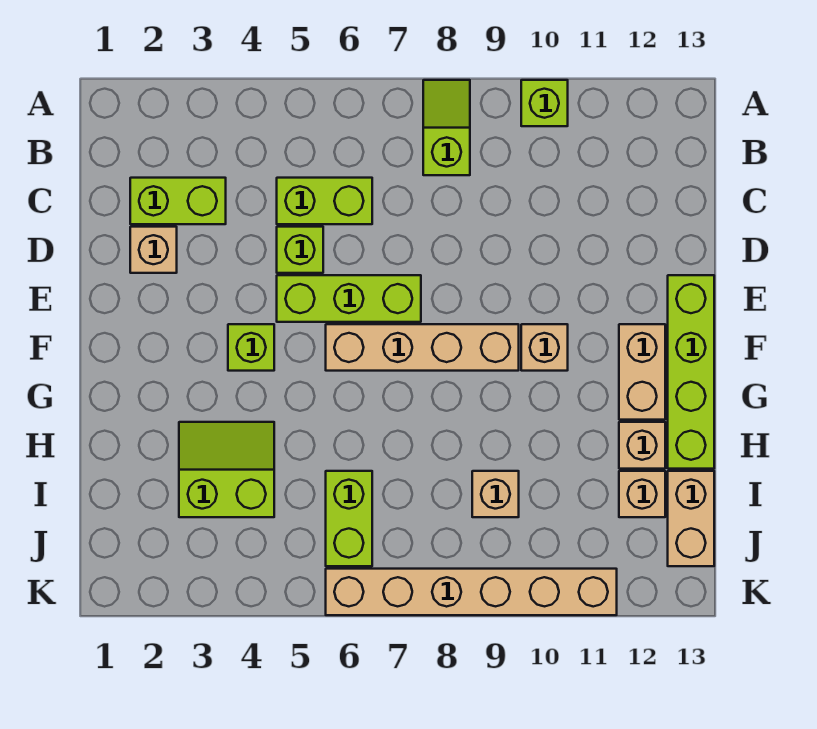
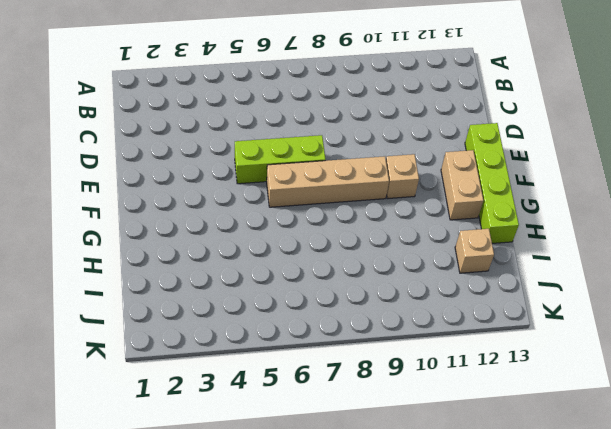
none -> lime 1x2 slope [423,80,470,175]
none -> lime 1x1 brick [521,80,568,126]
none -> lime 1x2 brick [130,178,226,224]

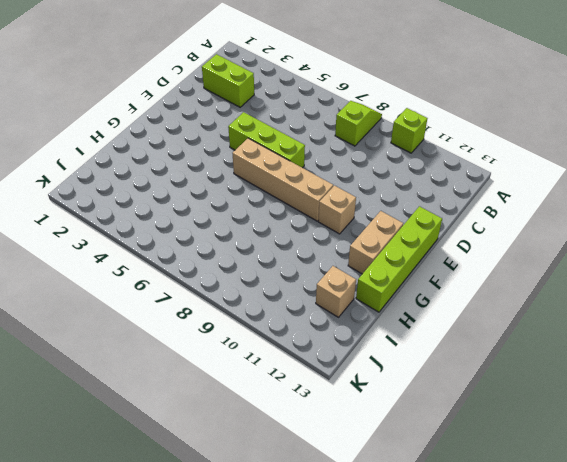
none -> lime 1x2 brick [277,178,372,224]
none -> tan 1x1 brick [130,227,177,273]
none -> lime 1x1 brick [277,227,323,273]

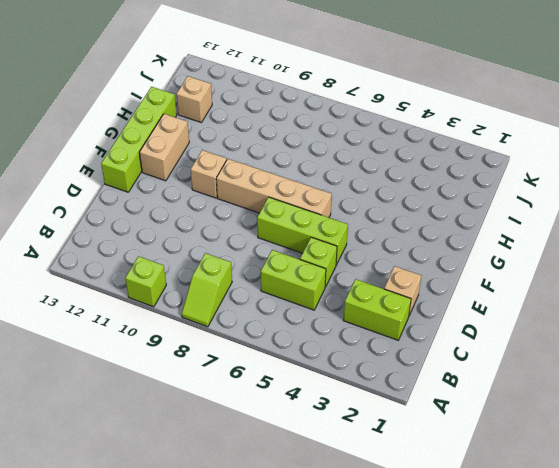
none -> lime 1x1 brick [228,324,274,371]
none -> lime 2x2 slope [179,422,274,517]
none -> tan 1x1 brick [619,422,665,469]

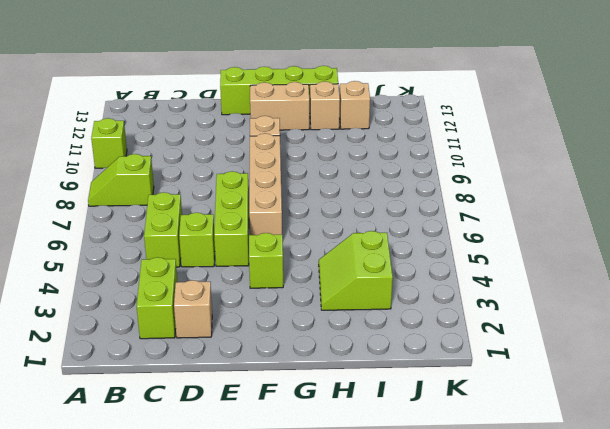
none -> lime 1x2 brick [326,471,372,566]
none -> tan 1x1 brick [472,471,519,517]
none -> tan 1x2 brick [668,471,714,566]

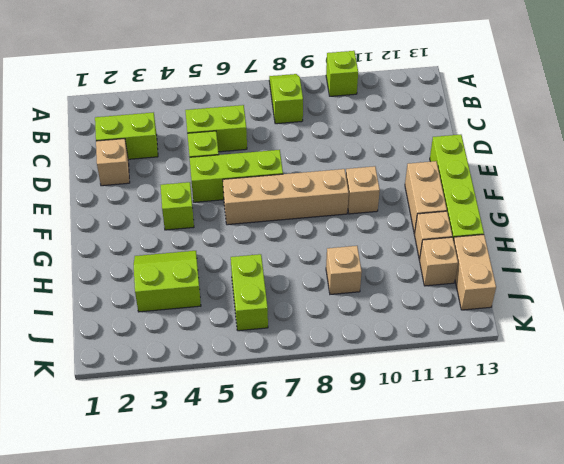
none -> tan 1x6 brick [326,569,617,615]

